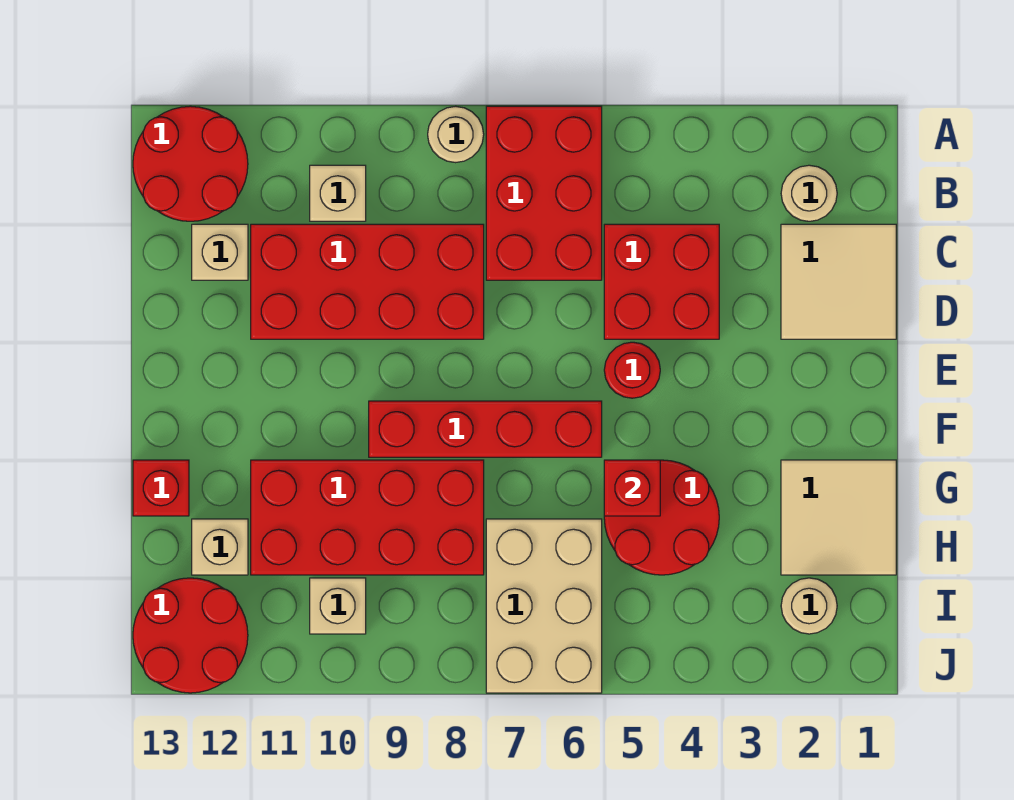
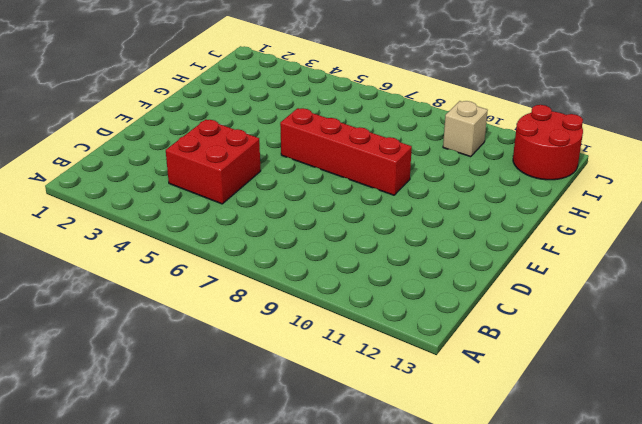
none -> red 2x3 brick [486,106,602,280]
none -> tan 1x1 round brick [428,106,484,163]
none -> red 2x2 round brick [133,106,248,221]

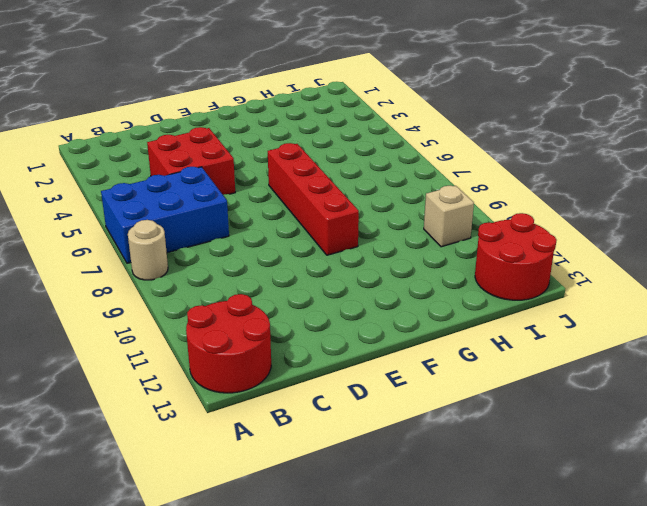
blue 2x3 brick [101,167,229,263] -> red 2x3 brick [486,106,602,280]
none -> tan 1x1 round brick [781,165,837,221]
none -> tan 1x1 brick [310,165,366,221]
none -> tan 2x2 tile [781,224,896,339]

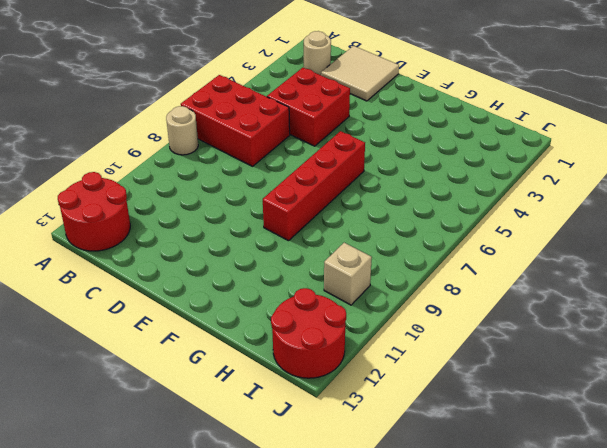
none -> tan 1x1 brick [310,165,366,221]
none -> red 2x4 brick [251,224,484,339]
none -> tan 1x1 brick [192,224,248,280]

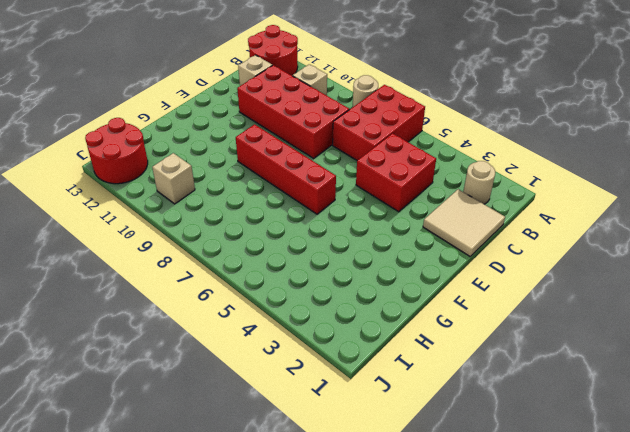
none -> red 1x1 round brick [604,342,660,398]
none -> tan 2x2 tile [781,460,896,575]
none -> red 2x2 round brick [604,460,719,575]

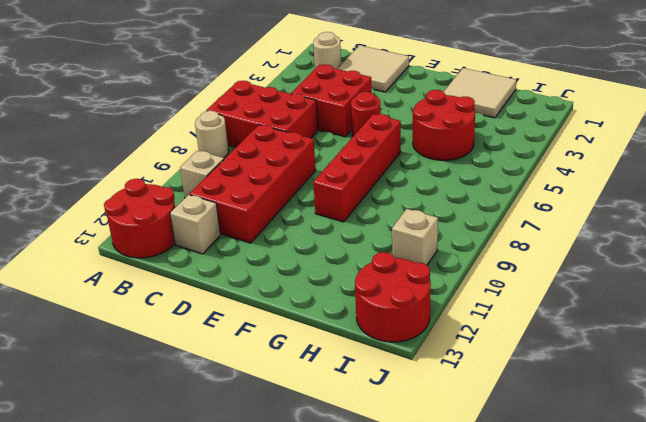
none -> red 2x4 brick [251,460,484,575]
none -> red 1x1 brick [133,460,189,516]
none -> tan 2x3 brick [486,519,602,693]

